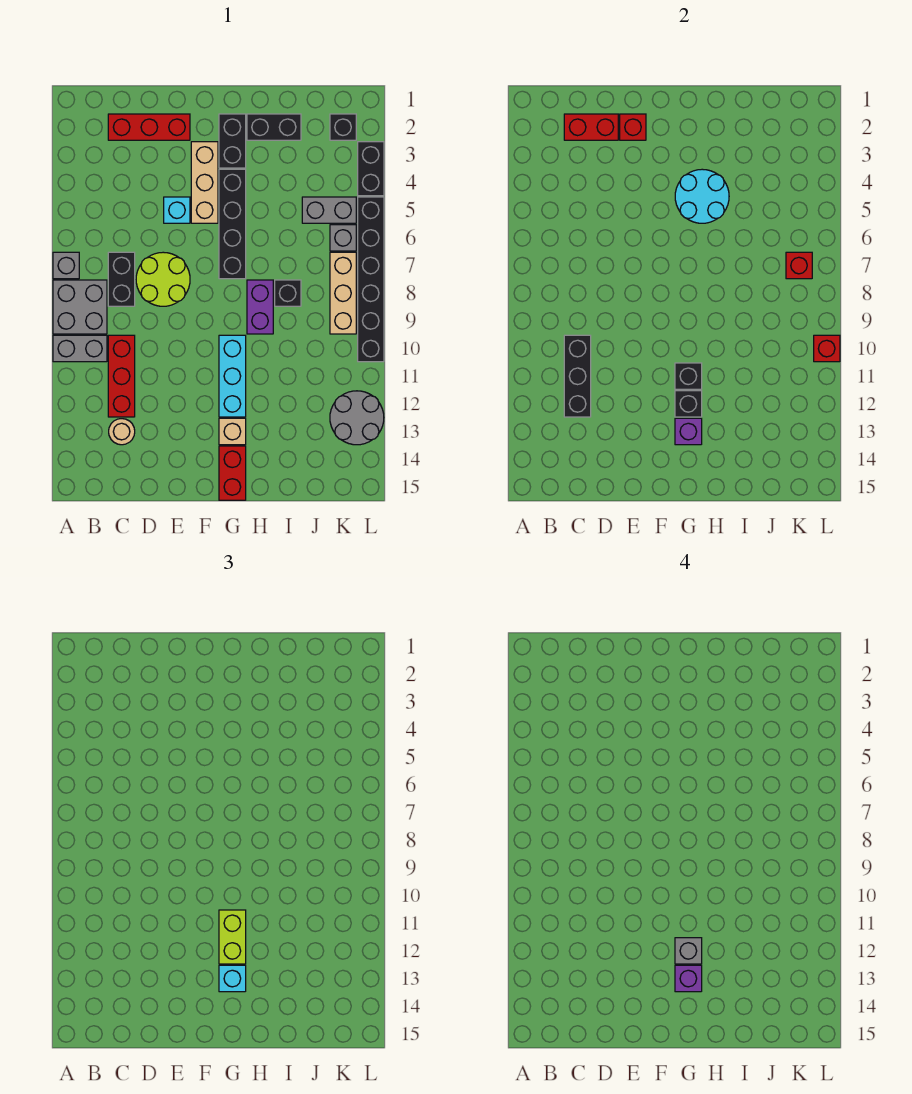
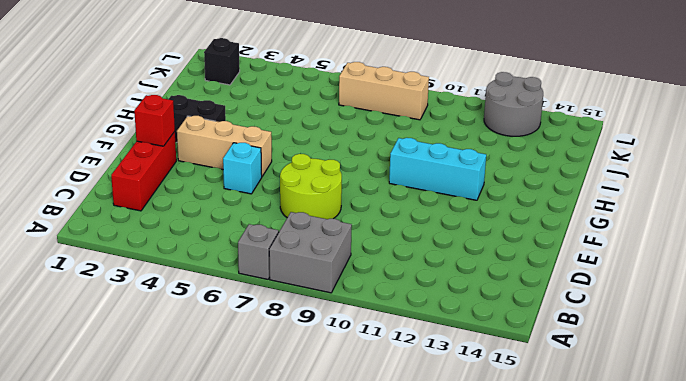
none -> grey 1x2 brick [53,335,107,362]
none -> black 1x2 brick [108,252,135,306]
none -> red 1x3 brick [108,335,135,417]
none -> tan 1x1 round brick [109,419,135,445]

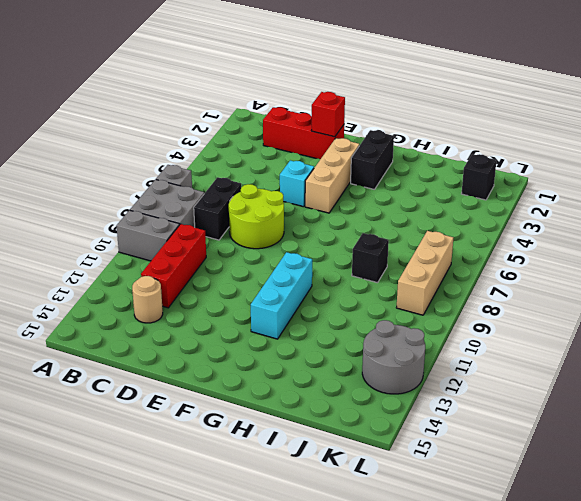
none -> black 1x4 brick [219,169,246,279]
none -> tan 1x1 brick [219,418,246,445]
none -> red 1x2 brick [219,446,246,500]
none -> black 1x2 brick [247,114,301,140]

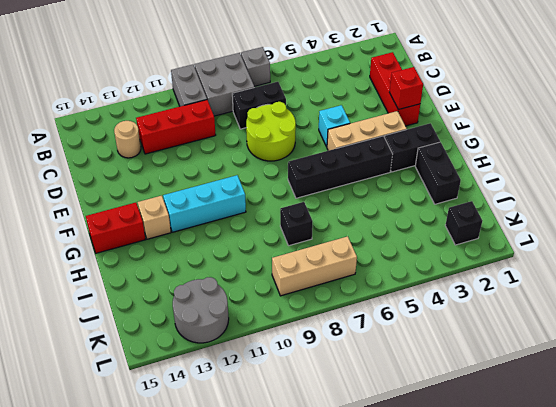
none -> purple 1x2 brick [247,280,273,334]
none -> grey 1x2 brick [302,197,356,223]
none -> grey 1x1 brick [330,225,356,251]
none -> black 1x2 brick [358,142,384,196]

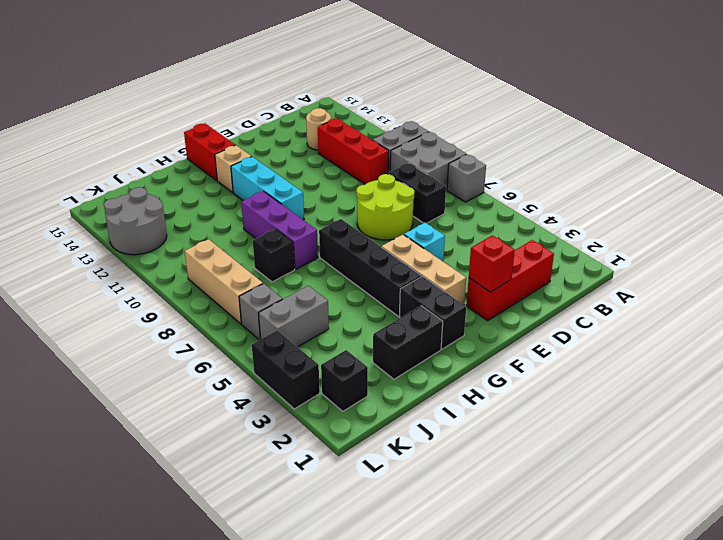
purple 1x3 brick [241,191,318,269] -> purple 1x2 brick [247,280,273,334]
none -> black 1x6 brick [358,197,384,362]
none -> red 1x2 brick [564,114,618,140]
none -> black 1x3 brick [564,335,591,417]
none -> cyan 2x2 round brick [675,169,729,223]

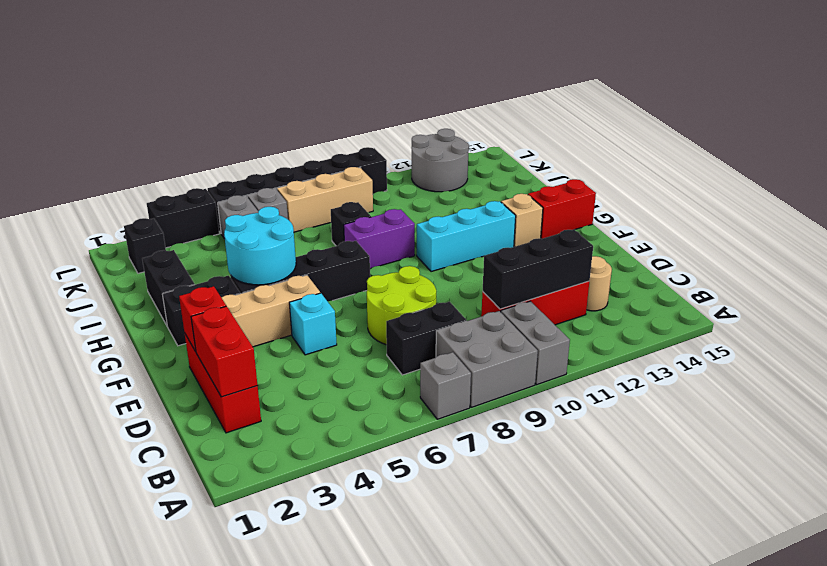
none -> black 1x1 brick [675,363,702,389]
none -> black 1x1 brick [675,391,702,417]
none -> purple 1x1 brick [675,418,702,445]
none -> red 1x1 brick [786,252,812,279]

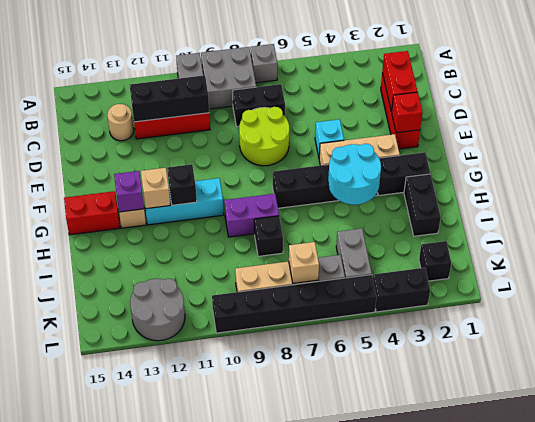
tan 1x1 brick [141,168,170,209] -> black 1x1 brick [675,391,702,417]
tan 1x1 brick [289,242,319,283] -> red 1x1 brick [786,252,812,279]
none -> red 1x1 brick [814,335,840,362]
none -> lime 1x2 brick [219,910,246,964]
none -> cyan 1x1 brick [219,965,246,992]
none -> grey 1x1 brick [675,938,702,964]

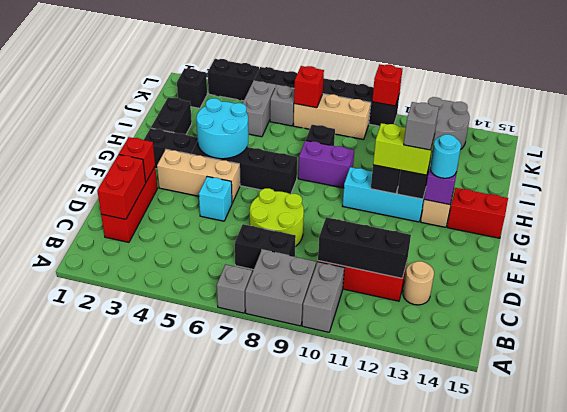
cyan 1x1 round brick [430,134,461,178] -> cyan 1x1 brick [219,965,246,992]
none -> purple 1x1 brick [675,965,702,992]

